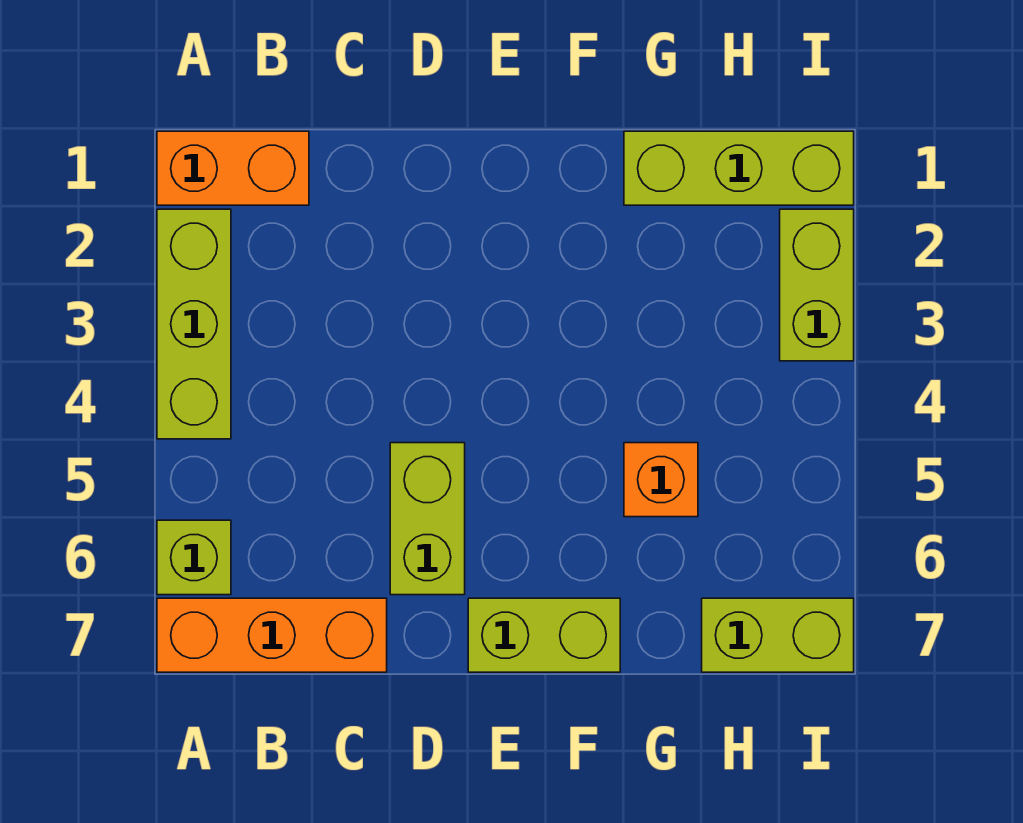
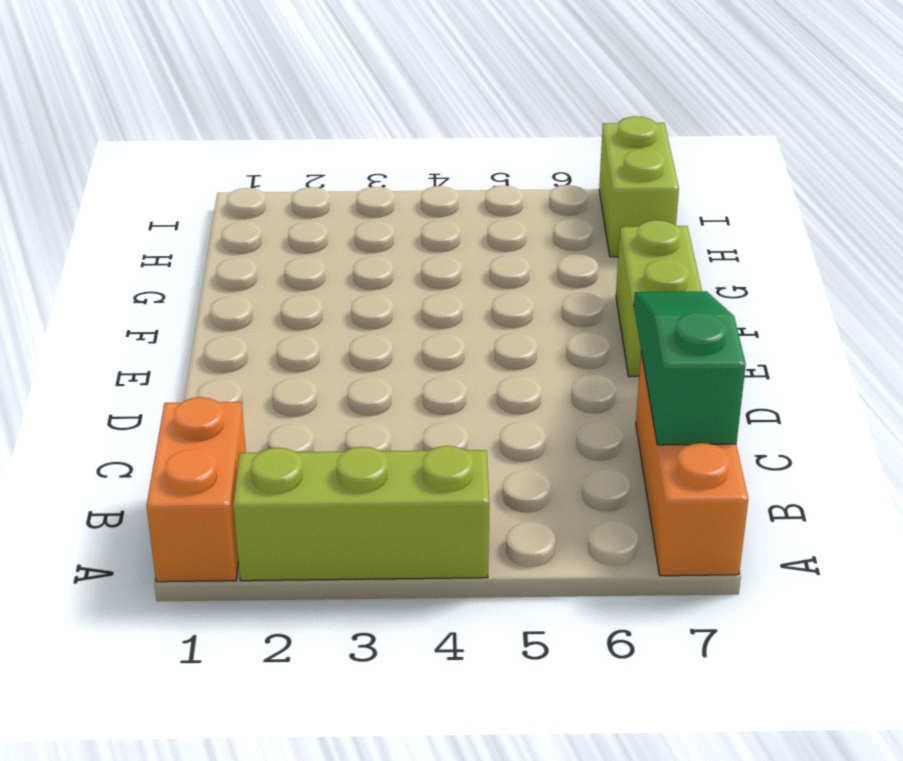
green 1x3 slope [634,291,746,445] -> none
none -> lime 1x1 brick [157,520,231,595]
none -> lime 1x2 brick [390,443,465,595]

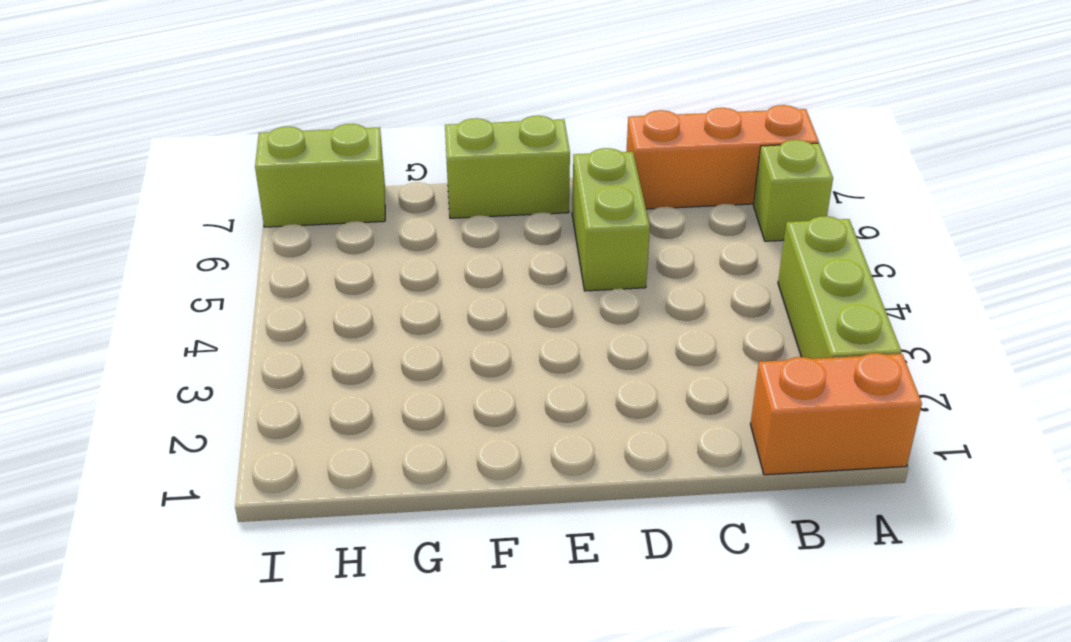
none -> lime 1x3 brick [624,131,854,205]
none -> orange 1x1 brick [624,443,698,517]

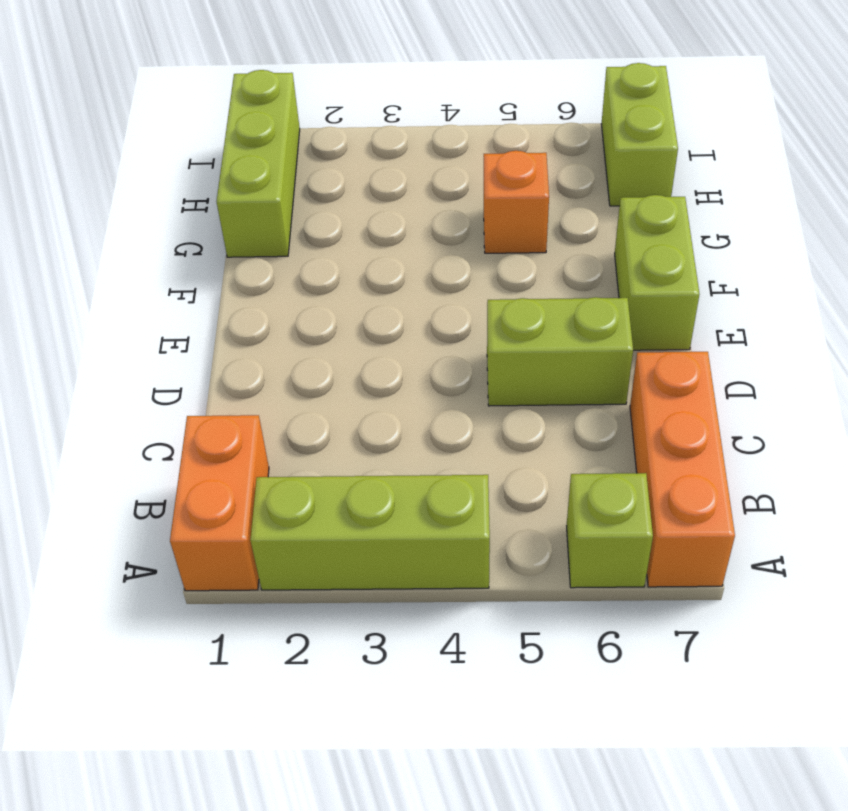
none -> lime 1x2 brick [780,209,854,361]

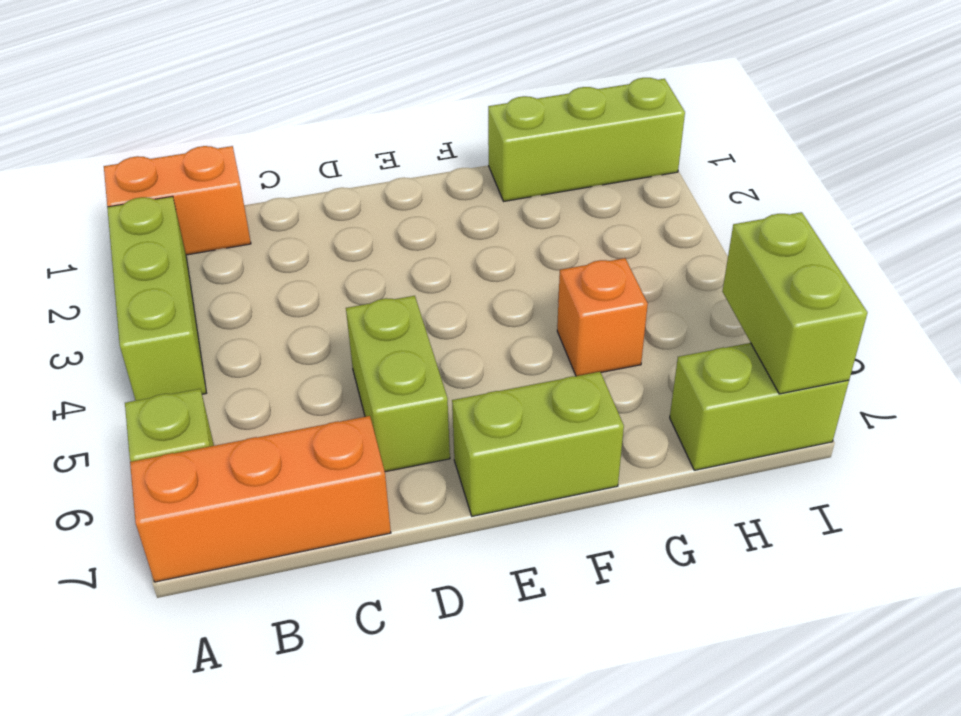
lime 1x2 brick [722,212,867,394] -> lime 1x2 brick moved to [780,209,854,361]

